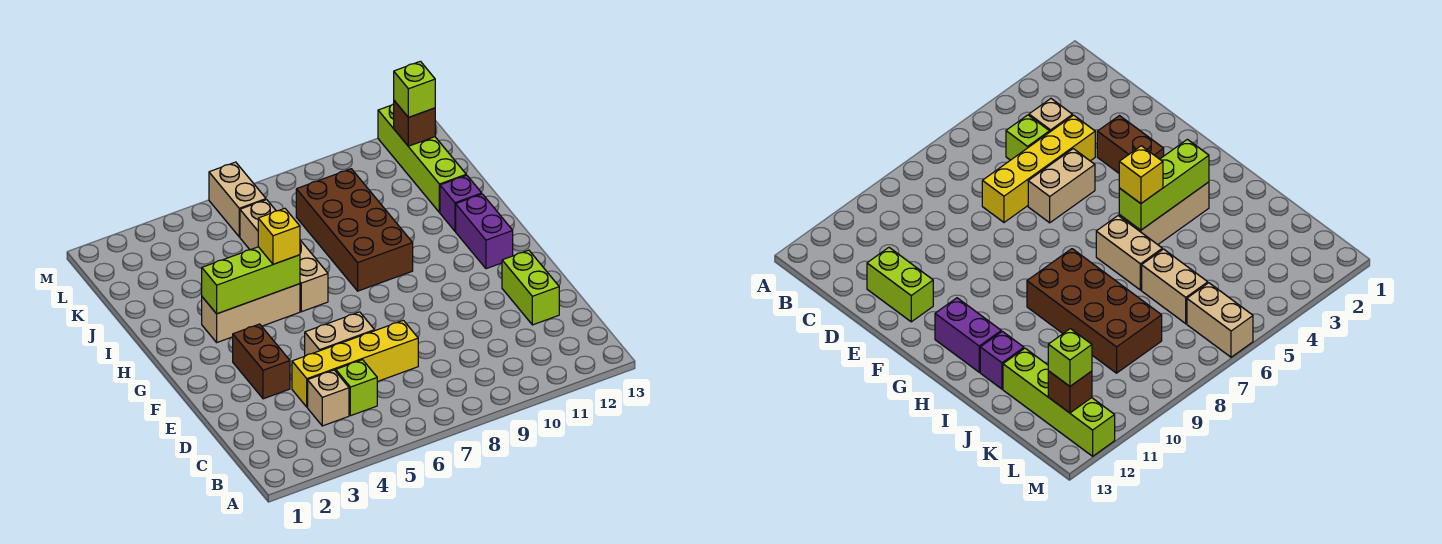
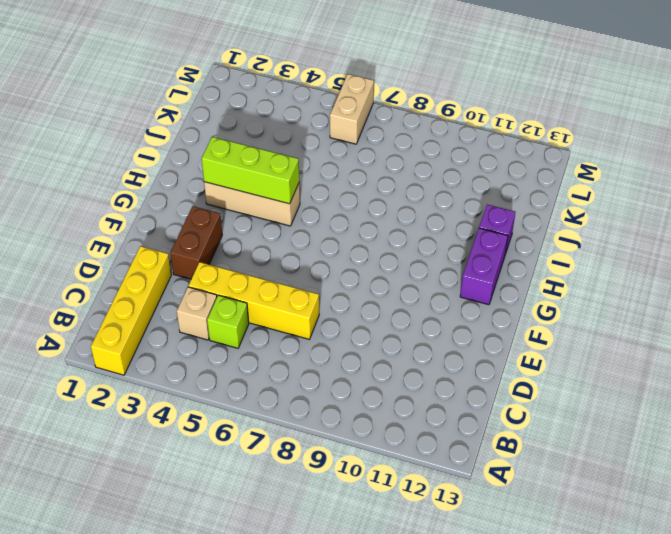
yellow 1x4 brick [91,246,171,375] -> none
none -> lime 1x2 brick [502,250,559,325]
none -> tan 1x2 brick [305,312,375,356]
none -> tan 1x2 brick [300,240,328,312]

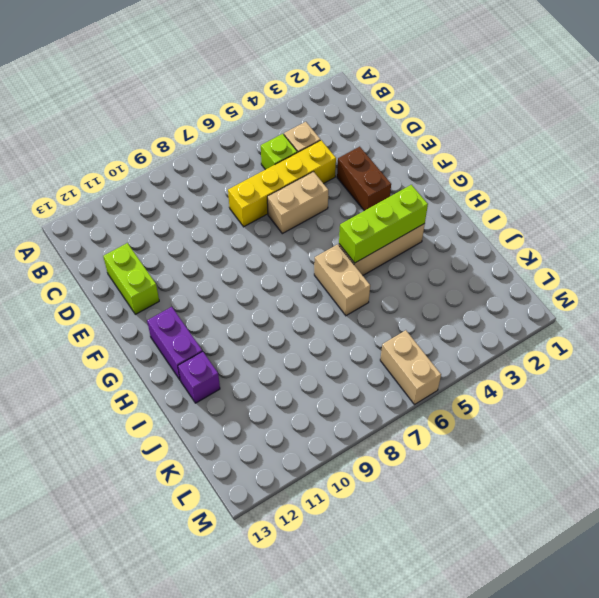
none -> brown 2x4 brick [296,169,413,291]
none -> tan 1x2 brick [240,200,276,250]
none -> lime 1x4 brick [378,104,466,213]

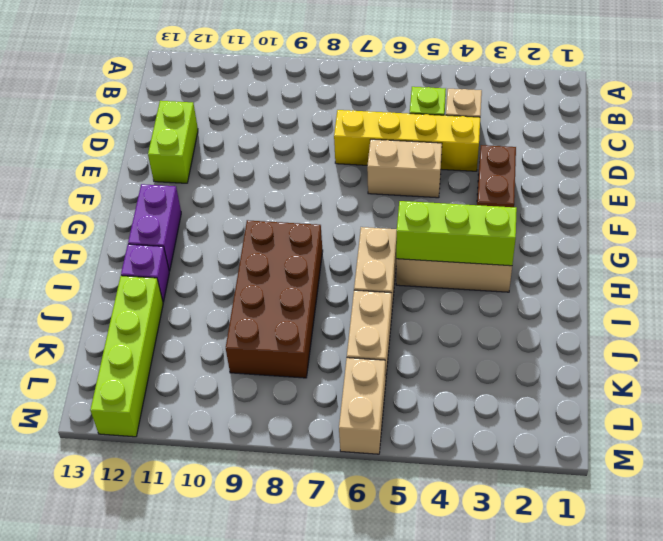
none -> brown 1x1 brick [394,101,435,146]
none -> yellow 1x1 brick [258,208,300,264]
none -> lime 1x1 brick [394,61,435,117]

